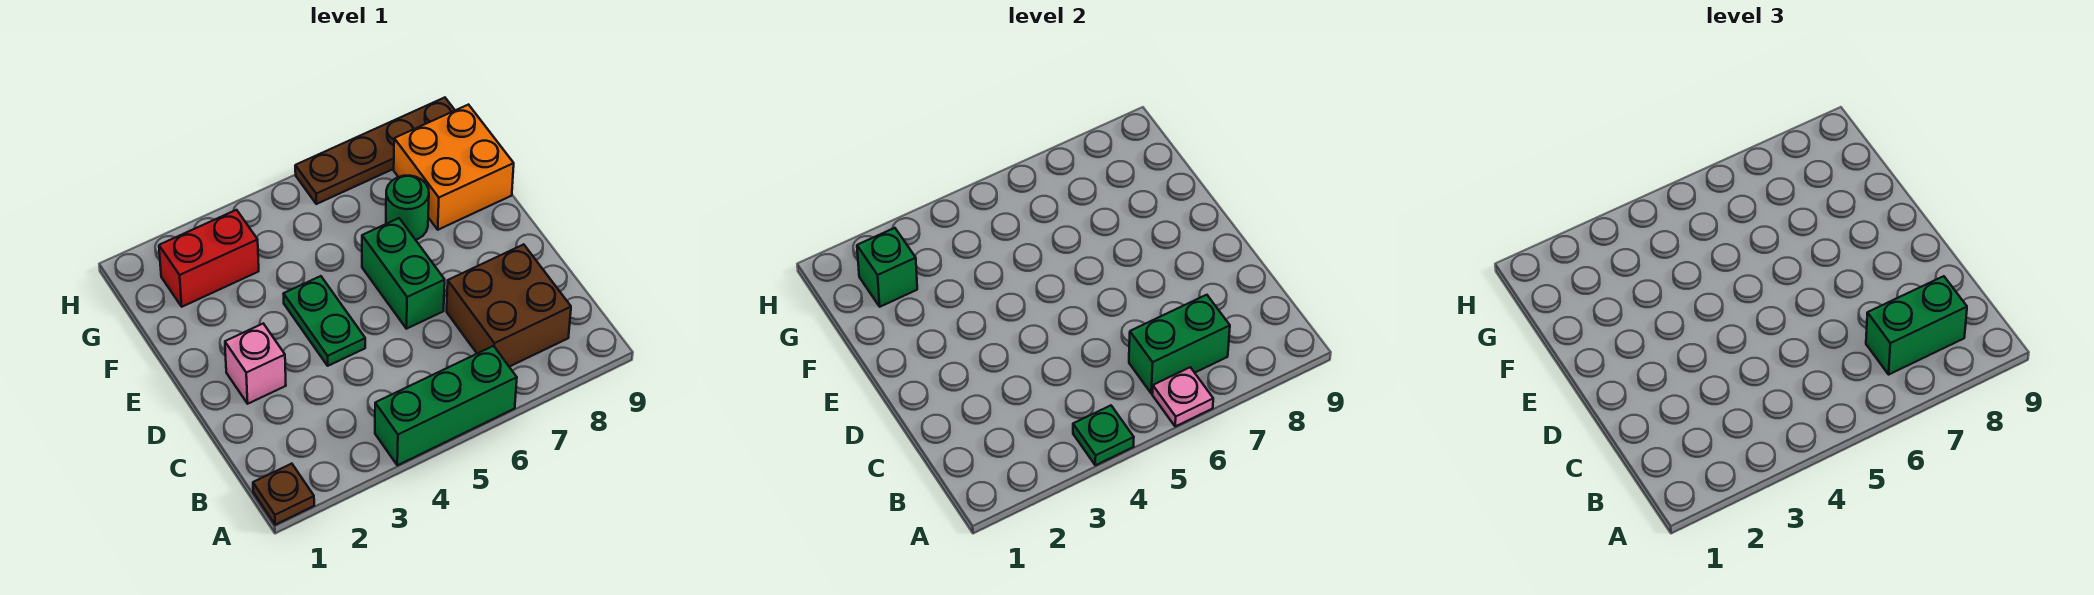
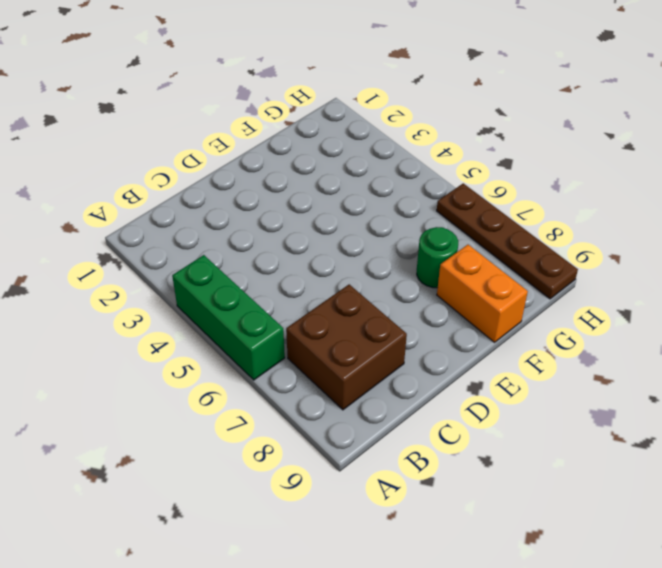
orange 1x2 brick [437,245,528,342] -> orange 2x2 brick [394,105,514,230]
none -> brown 1x1 plate [253,464,314,525]
none -> pink 1x1 brick [225,324,286,404]
none -> green 1x2 plate [284,276,365,366]

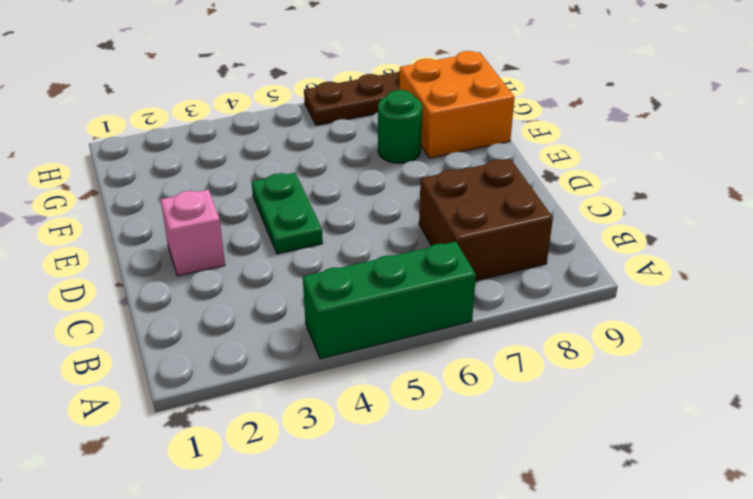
none -> brown 1x1 plate [253,464,314,525]
none -> green 1x2 brick [362,218,445,329]
none -> red 1x2 brick [159,210,259,307]

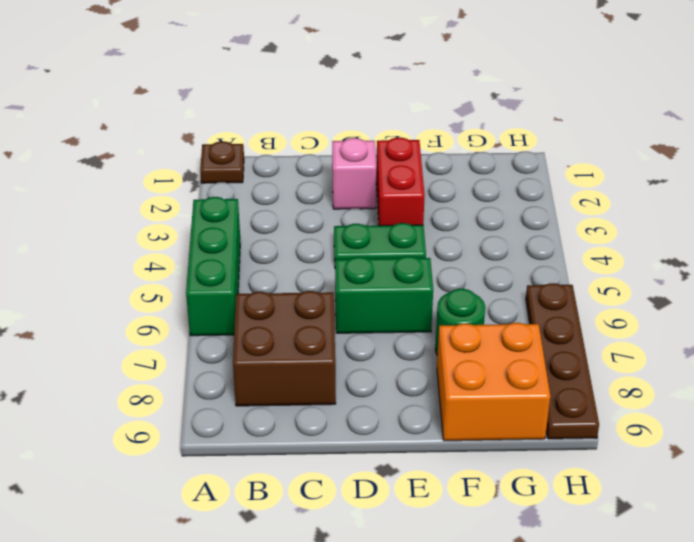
red 1x2 brick [376,138,425,226] -> red 1x2 brick moved to [159,210,259,307]
none -> green 1x1 plate [1073,405,1134,465]
none -> pink 1x1 plate [1152,367,1213,426]
none -> green 1x2 brick [1129,295,1230,393]

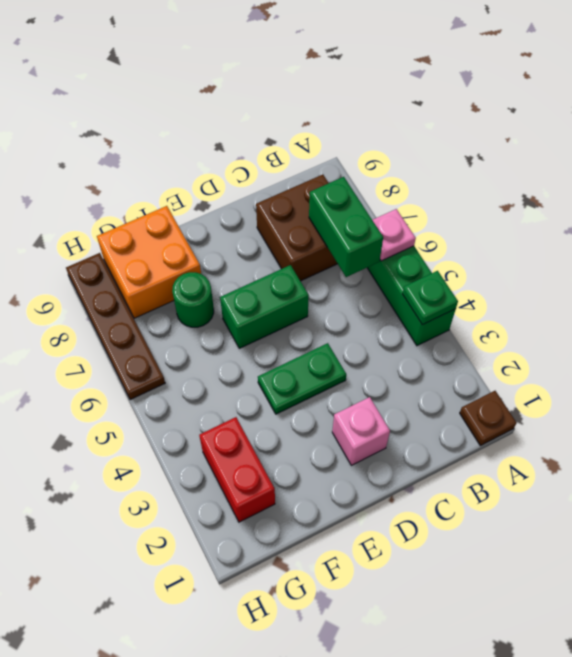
none -> green 1x1 brick [857,228,917,307]
none -> green 1x2 brick [1866,276,1967,374]

